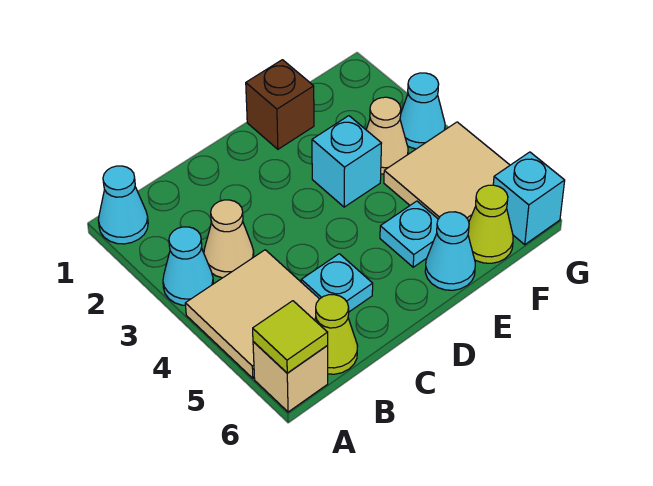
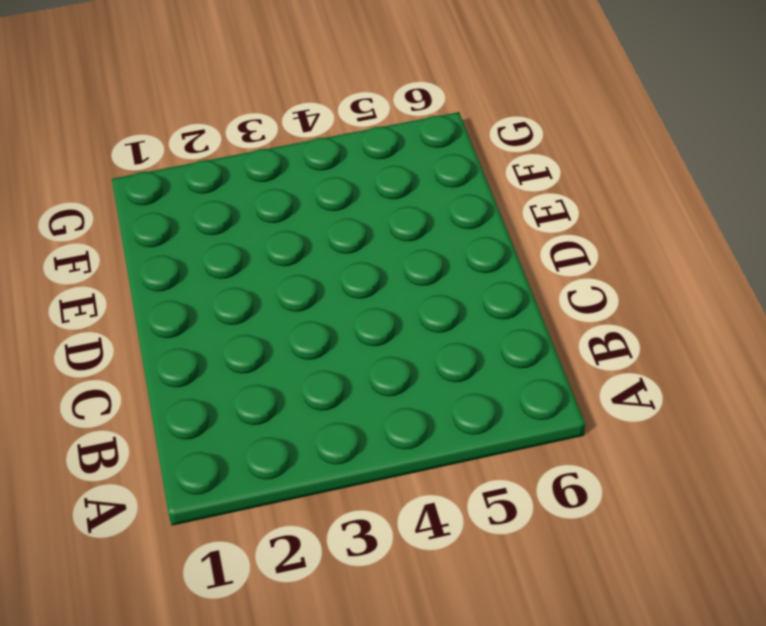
none -> cyan 1x1 cone [98,166,148,244]
none -> cyan 1x1 cone [163,227,213,305]
none -> tan 2x2 tile [185,250,319,378]

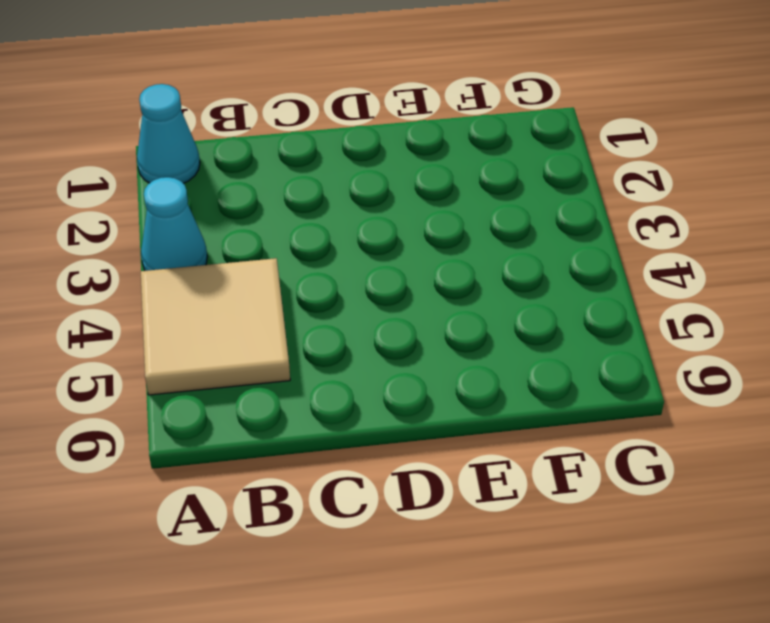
none -> tan 1x1 brick [253,342,328,412]
none -> tan 1x1 cone [204,200,254,278]
none -> lime 1x1 cone [315,295,358,374]

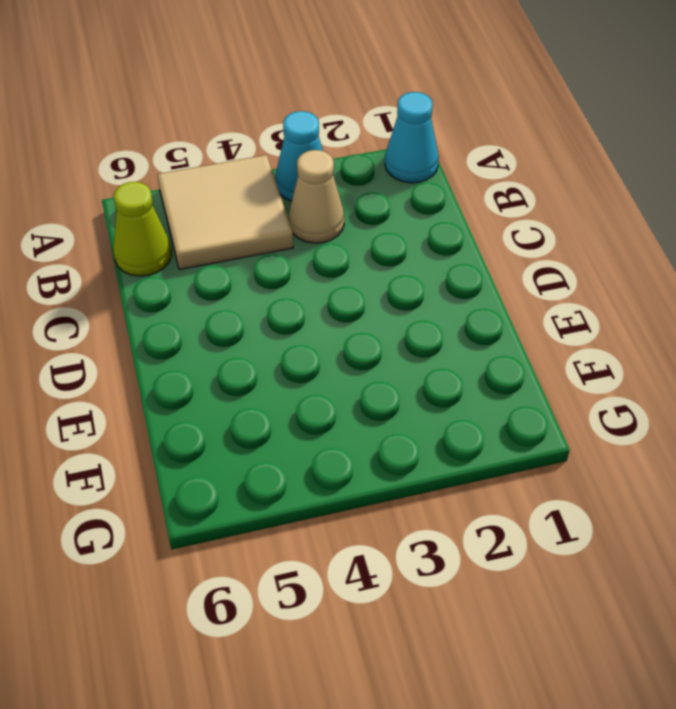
none -> tan 1x1 brick [253,342,328,412]
none -> cyan 1x1 plate [301,254,373,312]
none -> brown 1x1 brick [246,60,314,149]

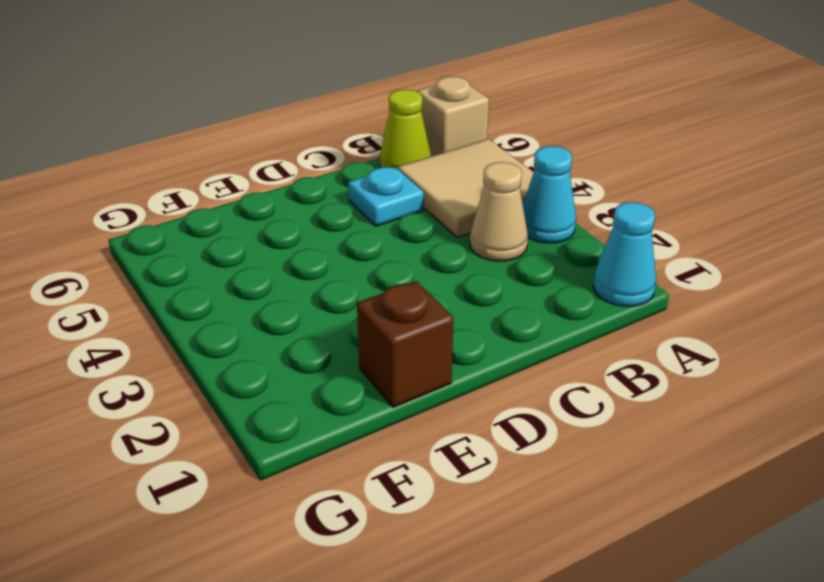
none -> cyan 1x1 brick [312,116,381,207]
none -> cyan 1x1 plate [380,201,438,267]
none -> cyan 1x1 cone [425,212,475,290]

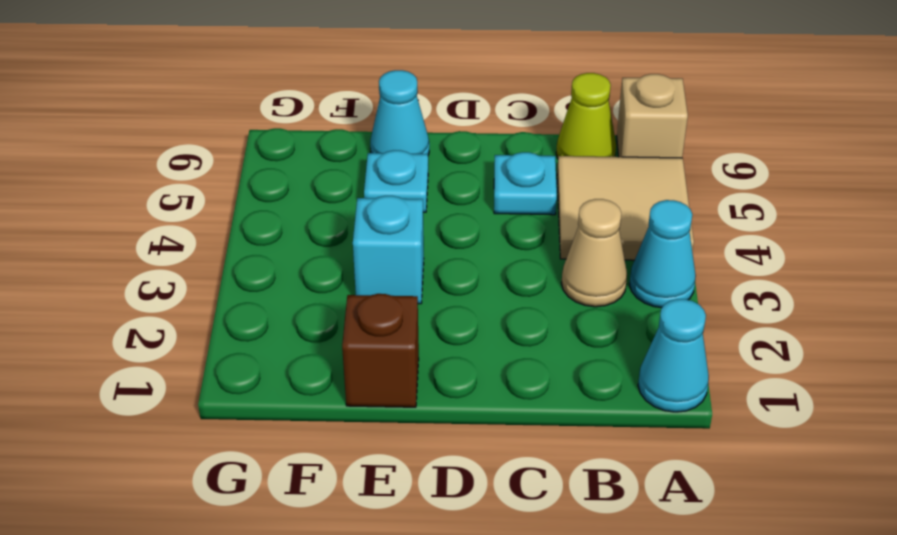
none -> tan 1x1 cone [366,97,408,174]
none -> tan 2x2 tile [384,122,510,221]
none -> lime 1x1 cone [468,185,513,263]

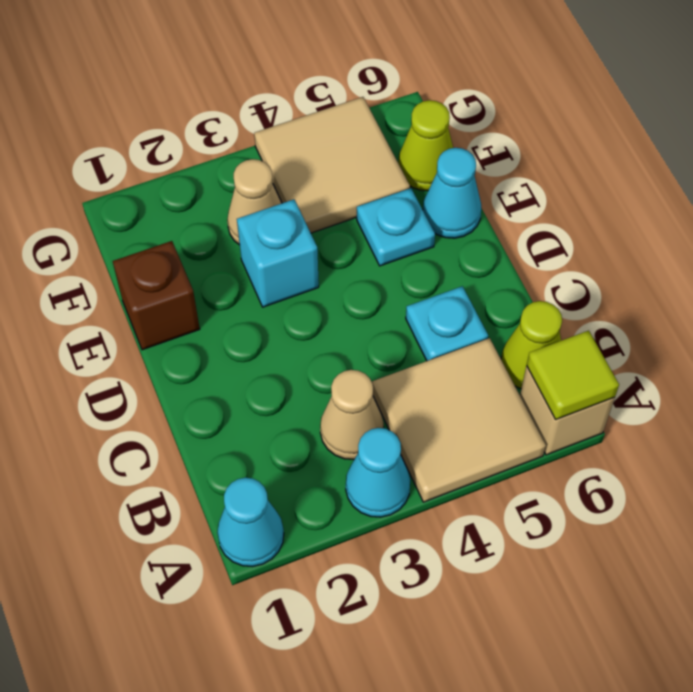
none -> cyan 1x1 cone [400,73,445,149]
none -> cyan 1x1 brick [493,152,565,245]

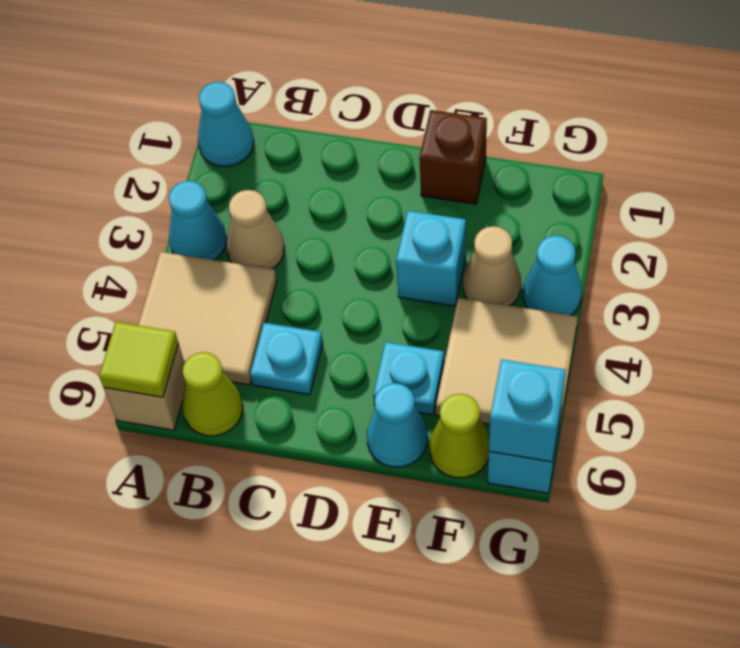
cyan 1x1 brick [489,359,566,462] -> none

